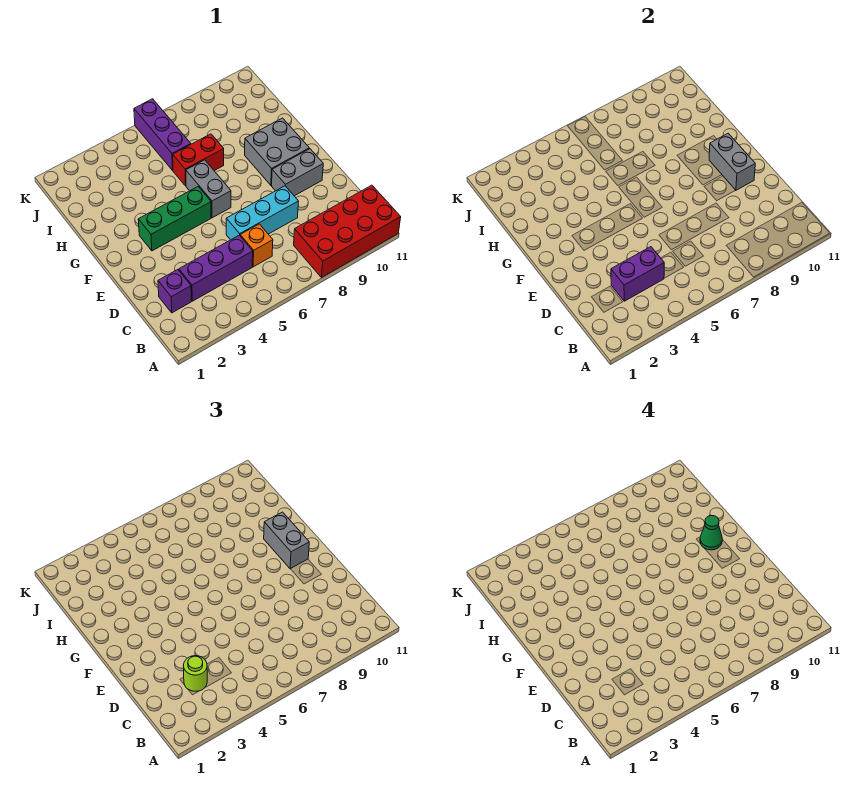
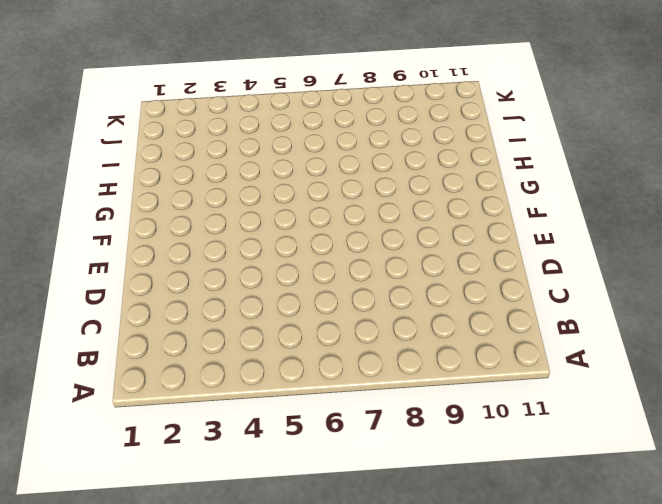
none -> red 2x4 brick [294,185,401,278]
none -> purple 1x1 brick [158,270,191,313]
none -> purple 1x3 brick [179,235,253,301]

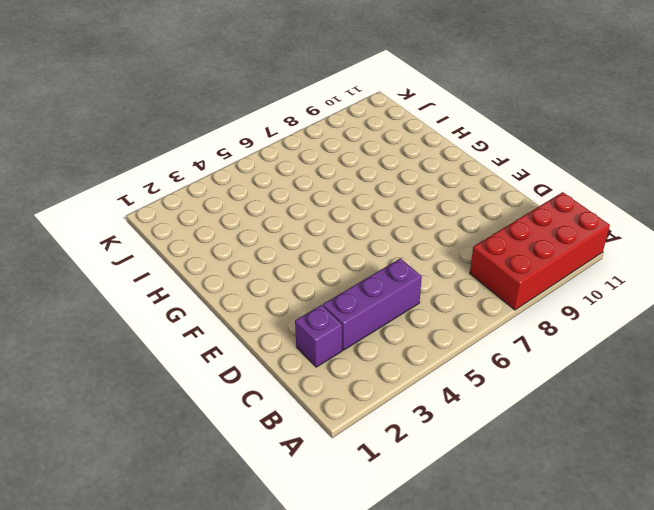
none -> orange 1x1 brick [240,224,273,267]
none -> cyan 1x3 brick [226,186,299,240]
none -> grey 1x2 brick [272,149,323,196]

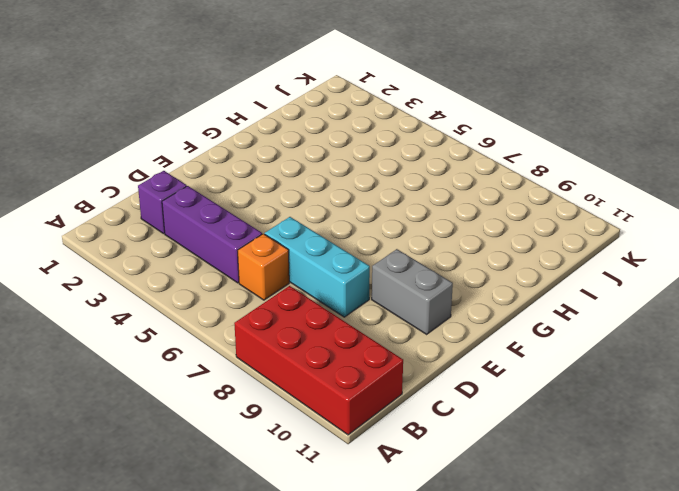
none -> green 1x3 brick [138,187,211,251]
none -> grey 1x2 brick [186,160,231,218]
none -> grey 2x2 brick [245,118,309,185]

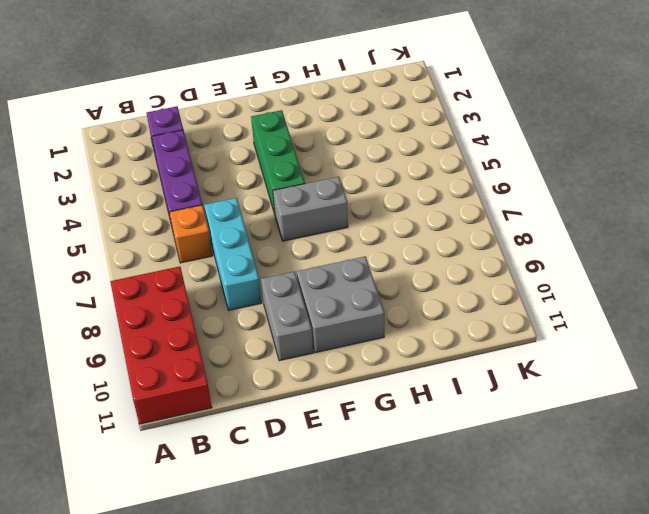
none -> red 1x2 brick [173,134,224,186]
none -> purple 1x3 brick [134,99,191,170]
none -> purple 1x2 brick [611,247,664,301]

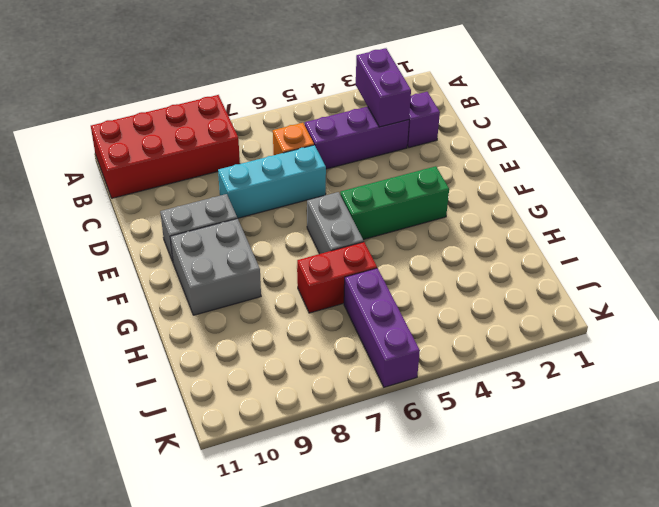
purple 1x2 brick [356,48,411,127] -> purple 1x2 brick turned to [611,247,664,301]
none -> grey 1x2 brick [709,133,755,190]
none -> lime 1x1 round brick [183,656,207,691]
none -> grey 1x2 brick [264,512,309,569]

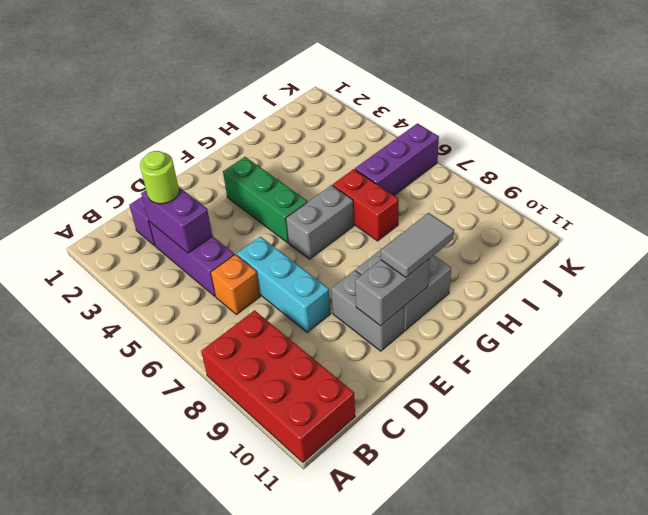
grey 1x2 tile [381,213,454,277] -> grey 1x2 brick [264,512,309,569]
none -> green 1x1 cone [700,516,722,550]

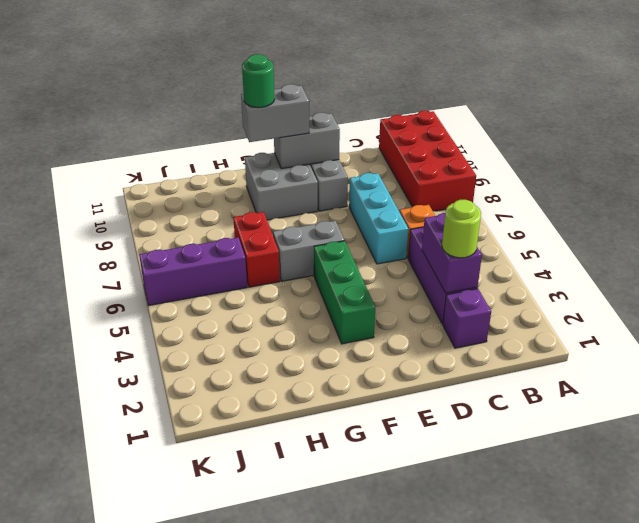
green 1x1 round brick [242,54,275,108] -> green 1x1 cone [700,516,722,550]

